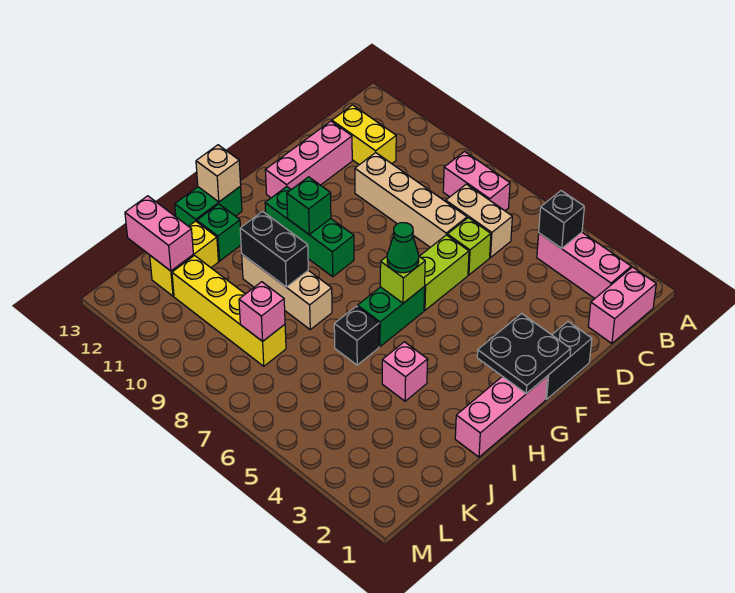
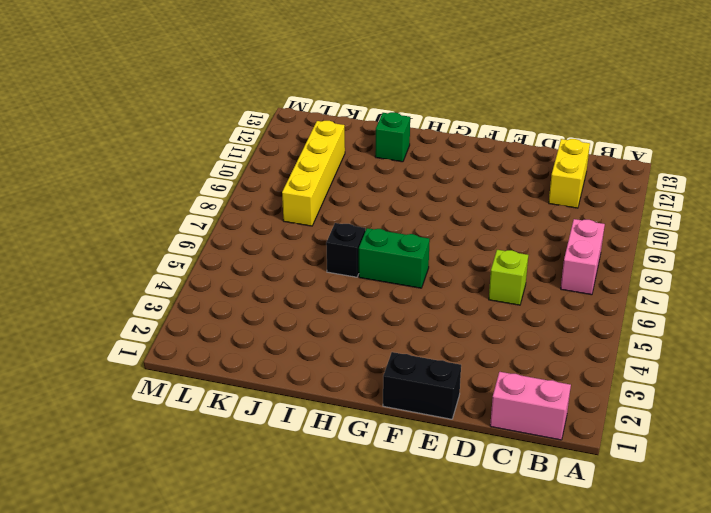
none -> pink 1x3 brick [537,232,631,298]
none -> tan 1x2 brick [446,184,512,257]
none -> tan 1x4 brick [355,153,467,247]

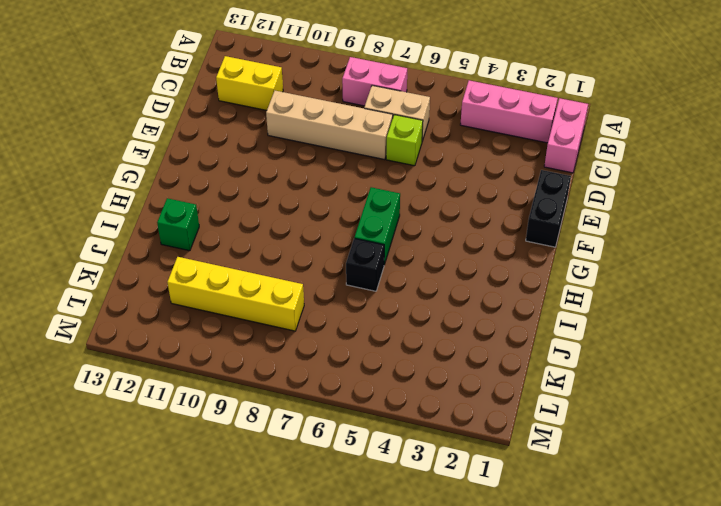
none -> pink 1x3 brick [265,121,352,198]
none -> lime 1x2 brick [419,235,469,310]
none -> pink 1x3 brick [455,376,548,457]

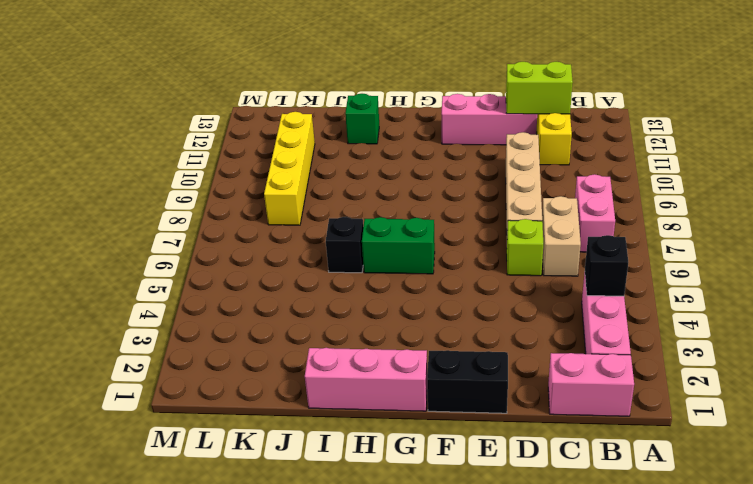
lime 1x2 brick [506,62,573,114] -> lime 1x2 brick moved to [419,235,469,310]
none -> green 1x3 brick [265,187,354,277]
none -> green 1x2 brick [175,186,242,226]
none -> pink 1x1 brick [382,342,428,401]

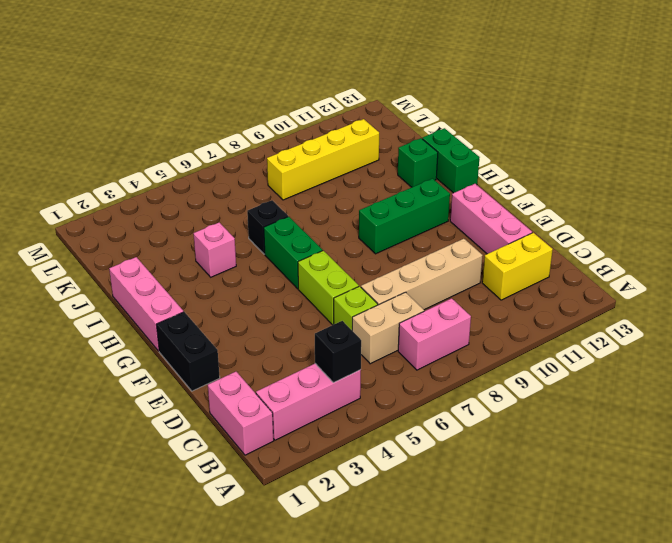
none -> tan 1x3 brick [242,254,332,330]
none -> yellow 1x2 brick [150,221,218,296]
none -> black 2x2 plate [477,313,571,394]

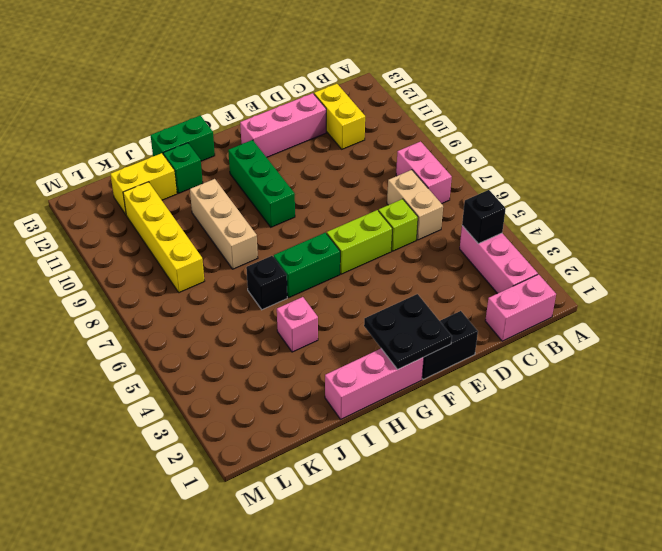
none -> tan 1x4 brick [355,153,467,247]
none -> lime 1x1 brick [380,257,425,303]
none -> green 1x1 brick [287,177,331,234]

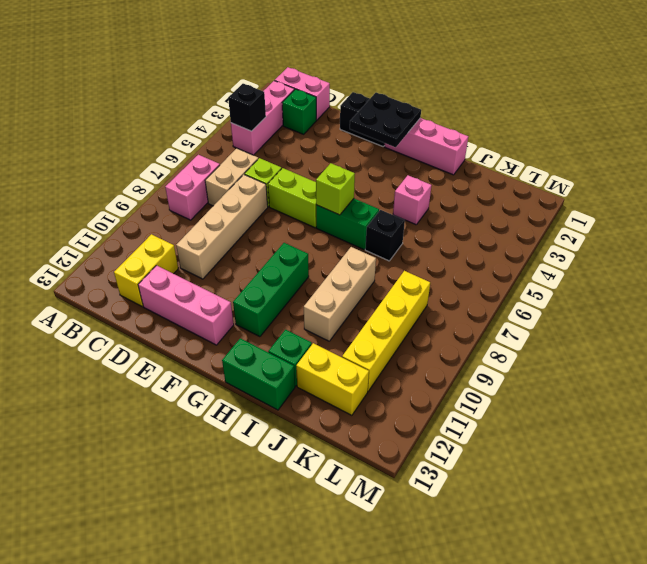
green 1x1 brick [282,89,316,134] -> green 1x1 brick moved to [287,177,331,234]
none -> tan 1x1 brick [196,145,241,202]
none -> black 1x2 brick [240,212,308,287]
none -> pink 1x1 brick [239,282,285,341]

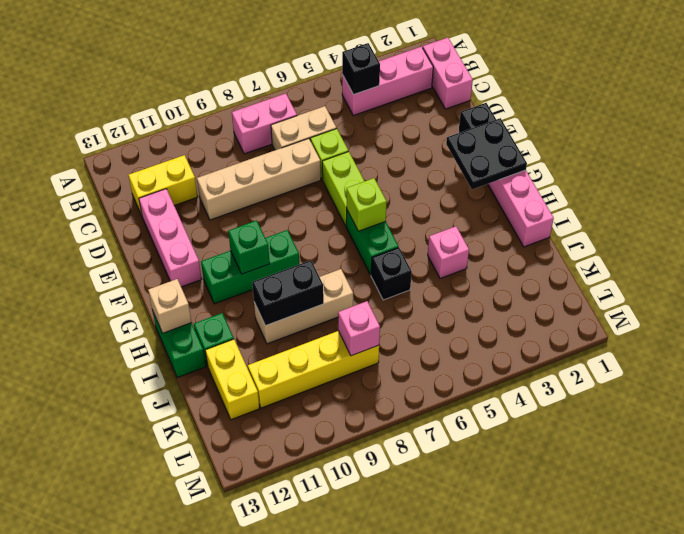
none -> pink 1x2 brick [125,196,193,271]
none -> green 1x1 cone [387,223,419,273]

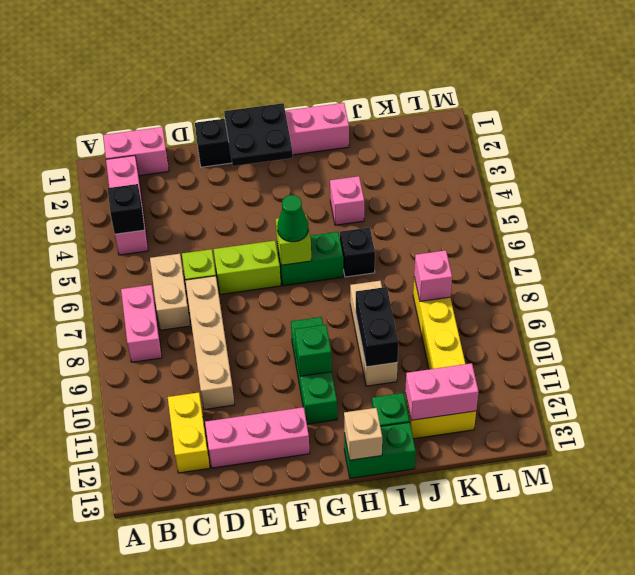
pink 1x2 brick [405,363,479,420] -> pink 1x2 brick turned to [125,196,193,271]

